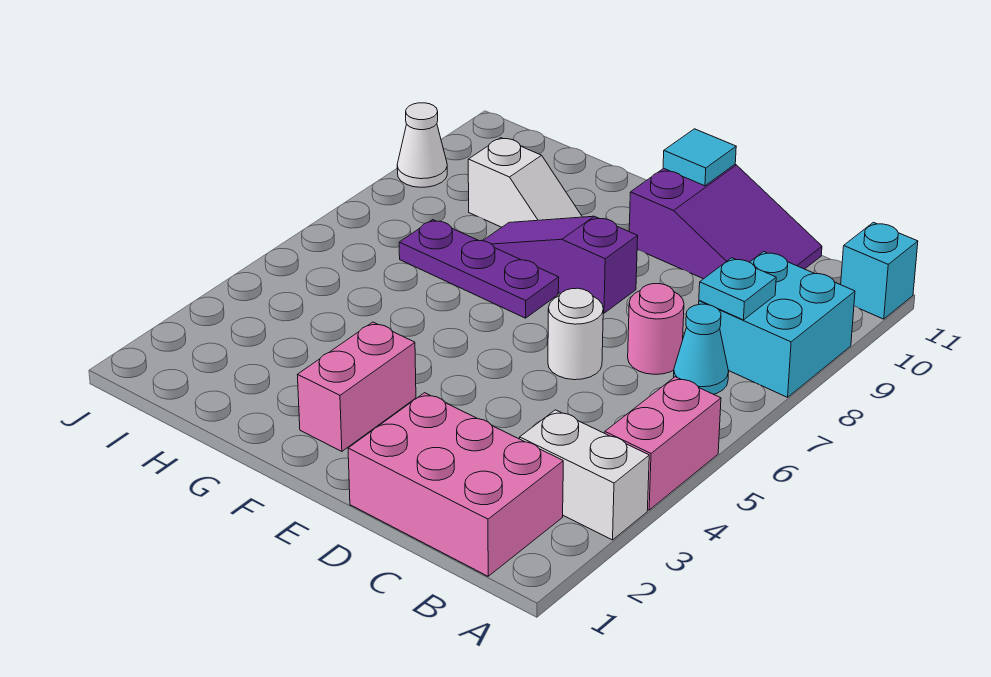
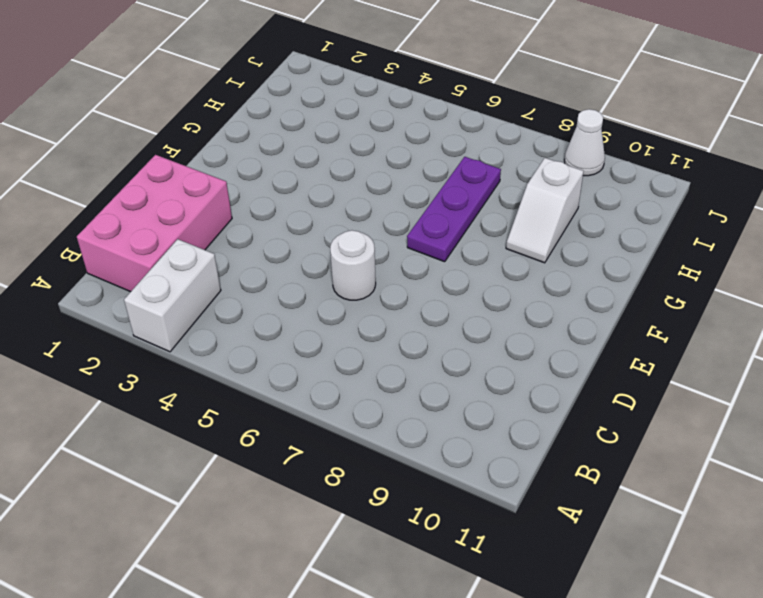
none -> pink 1x2 brick [605,377,721,510]
none -> cyan 2x2 brick [699,252,855,397]
none -> cyan 1x1 brick [841,222,918,319]

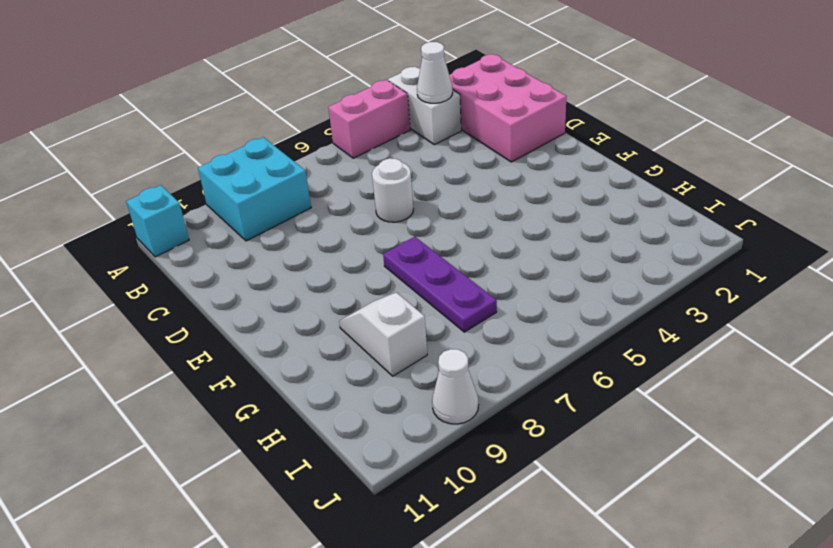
white 1x1 cone [417,42,453,103] -> none
none -> cyan 1x1 cone [674,304,729,394]
none -> pink 1x1 round brick [628,284,684,374]
none -> purple 2x3 slope [629,165,822,279]

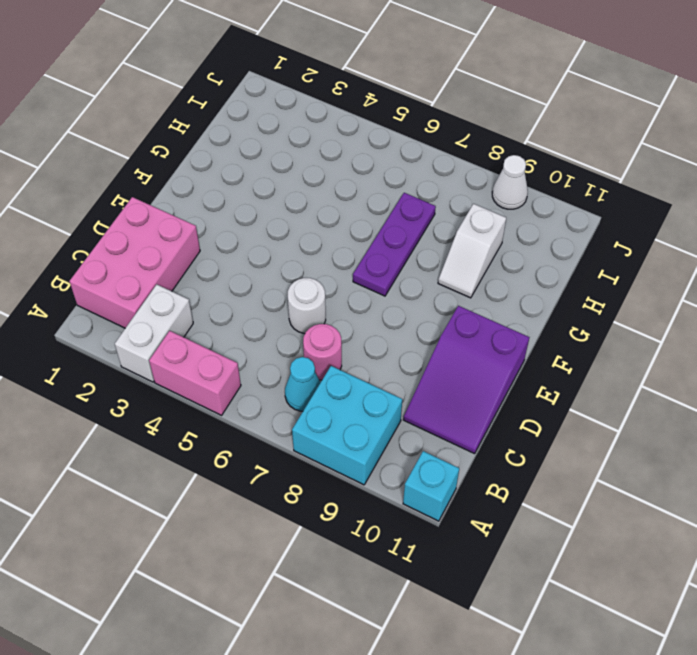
none -> purple 1x3 slope [483,216,638,313]
none -> pink 1x2 brick [298,322,416,451]
none -> cyan 1x1 plate [699,258,776,320]

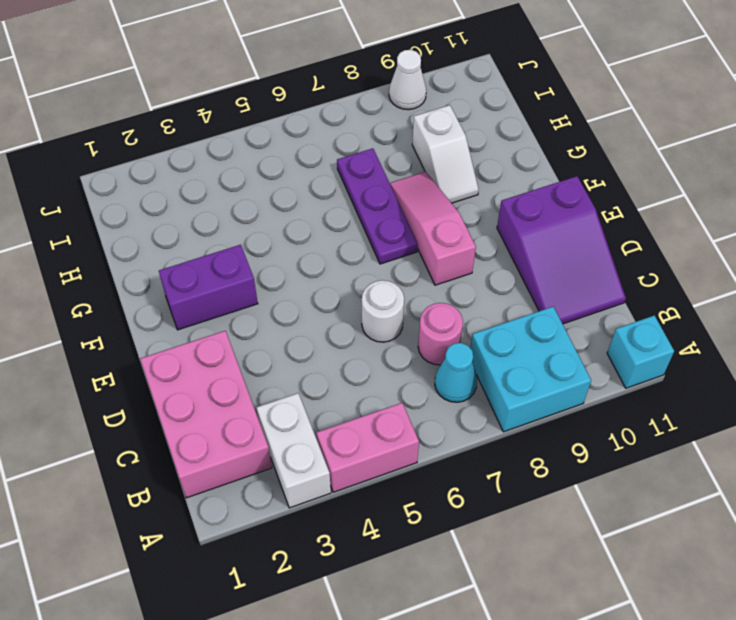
pink 1x3 slope [390,172,476,285] -> purple 1x3 slope [483,216,638,313]
purple 1x2 brick [159,245,258,330] -> pink 1x2 brick [298,322,416,451]
none -> cyan 1x1 plate [699,258,776,320]
none -> cyan 1x1 tile [663,129,736,186]

